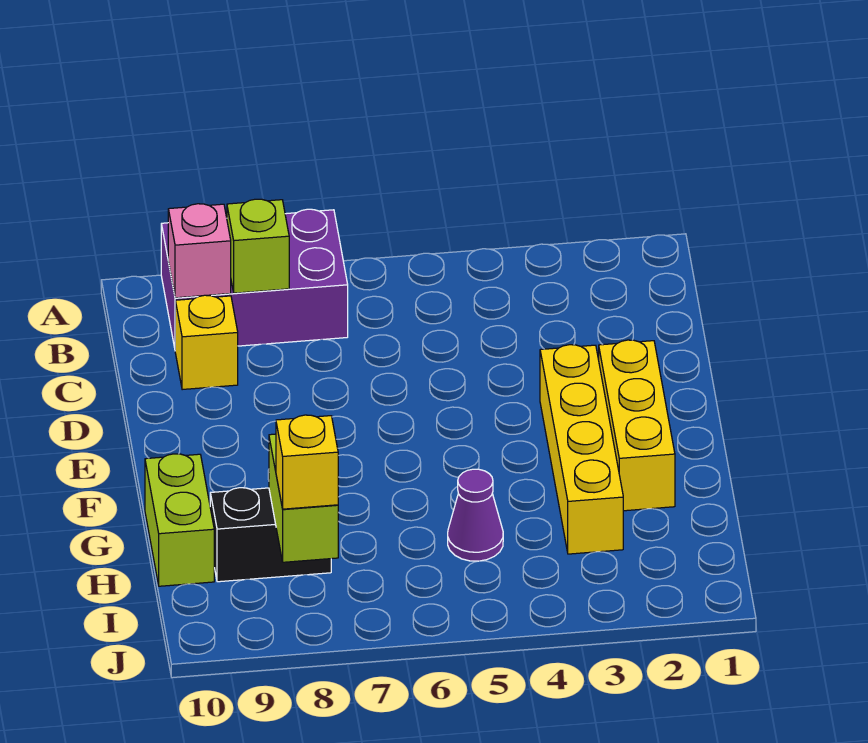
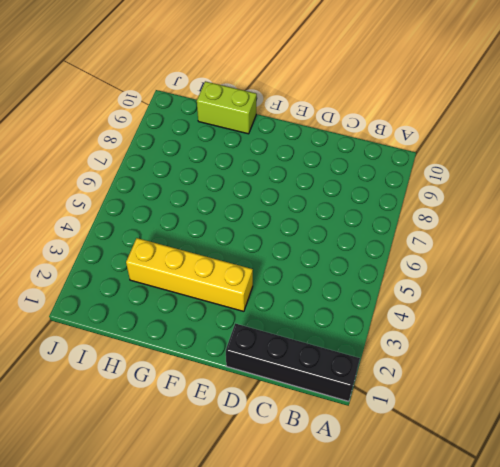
black 1x4 brick [226,323,360,401] -> none
none -> purple 2x3 brick [161,209,348,348]
none -> yellow 1x1 brick [175,295,238,390]

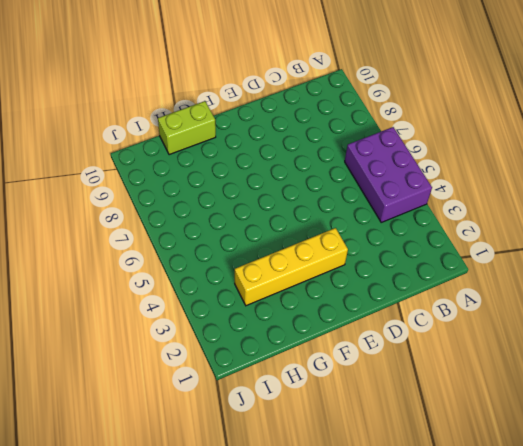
purple 2x3 brick [345,127,432,222] -> purple 2x3 brick moved to [161,209,348,348]
none -> yellow 1x1 brick [175,295,238,390]
none -> yellow 1x3 brick [599,340,675,511]

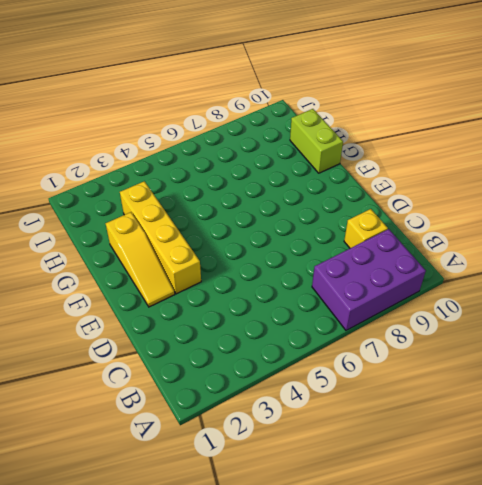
yellow 1x3 slope [106,212,175,307] -> yellow 1x3 brick [599,340,675,511]
none -> purple 1x1 cone [448,469,503,561]
none -> black 1x2 brick [210,488,331,582]

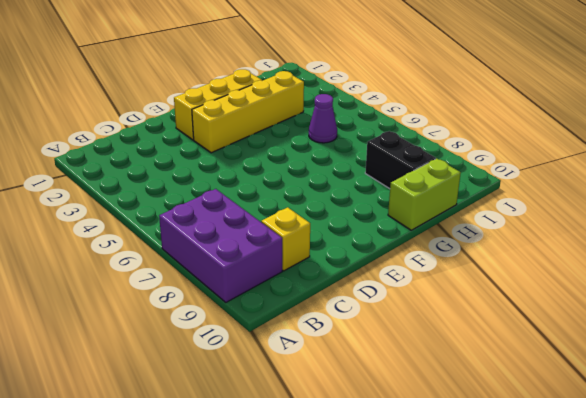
none -> lime 1x1 brick [227,199,289,293]
none -> pink 1x1 brick [168,204,231,298]

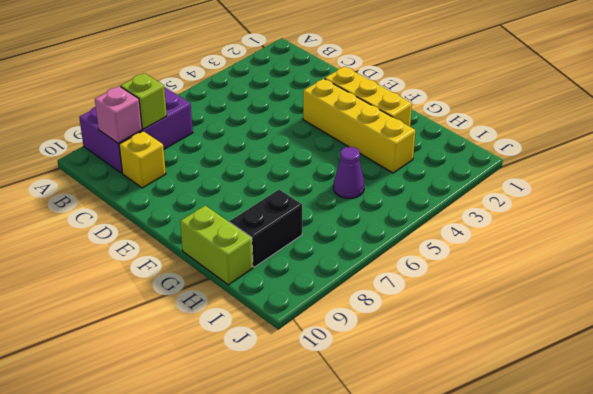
none -> lime 1x2 brick [269,434,338,562]
none -> yellow 1x1 brick [276,415,338,509]

